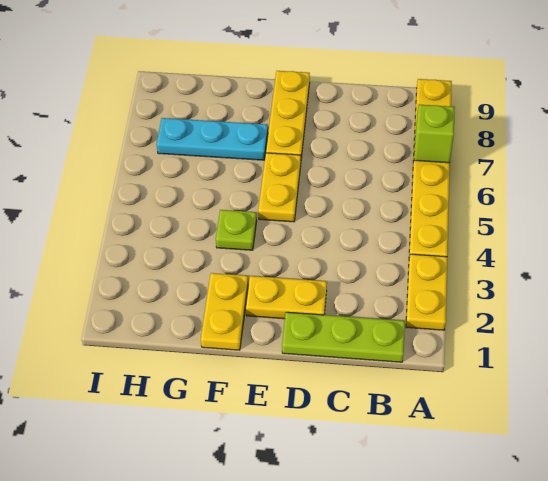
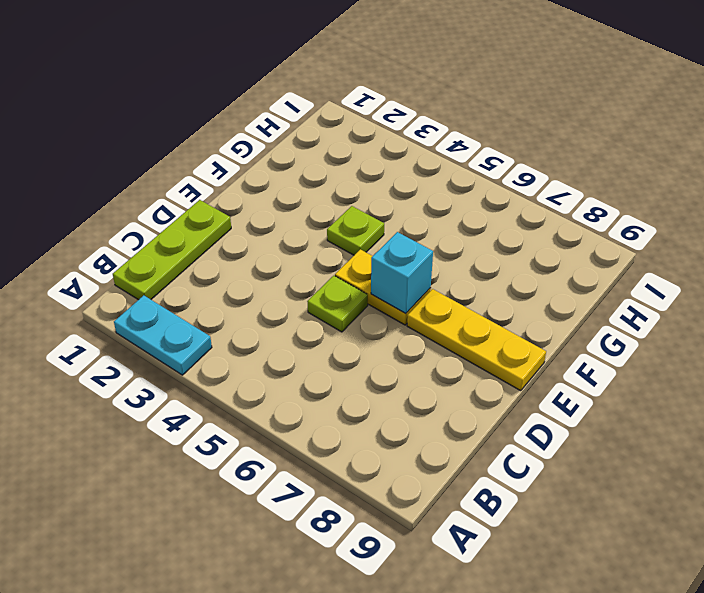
cyan 1x2 plate [114,295,212,375] -> yellow 1x2 plate [406,254,447,330]
lime 1x1 plate [307,276,368,332] -> none
cyan 1x1 brick [371,232,433,314] -> none
none -> yellow 1x6 plate [409,79,452,257]
none -> yellow 1x2 plate [246,276,327,319]

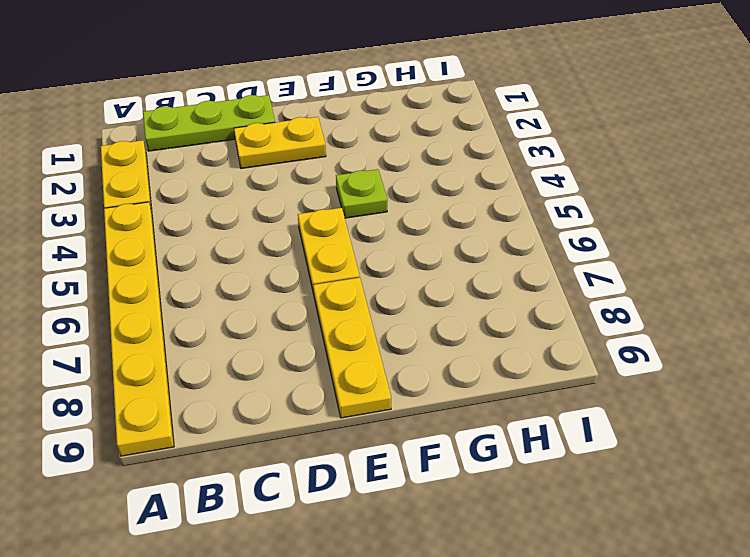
none -> yellow 1x2 plate [201,273,248,350]
none -> cyan 1x3 plate [156,118,268,160]

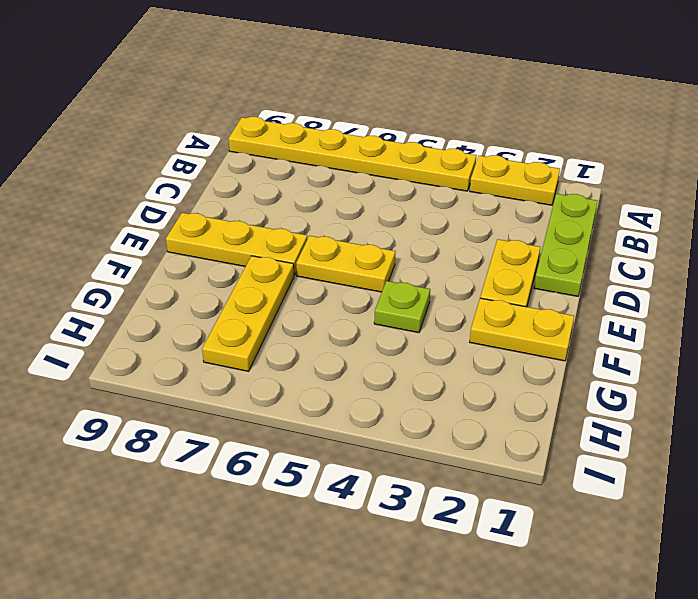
yellow 1x3 plate [202,256,294,371] -> cyan 1x3 plate [156,118,268,160]
none -> lime 1x1 brick [414,105,455,163]

